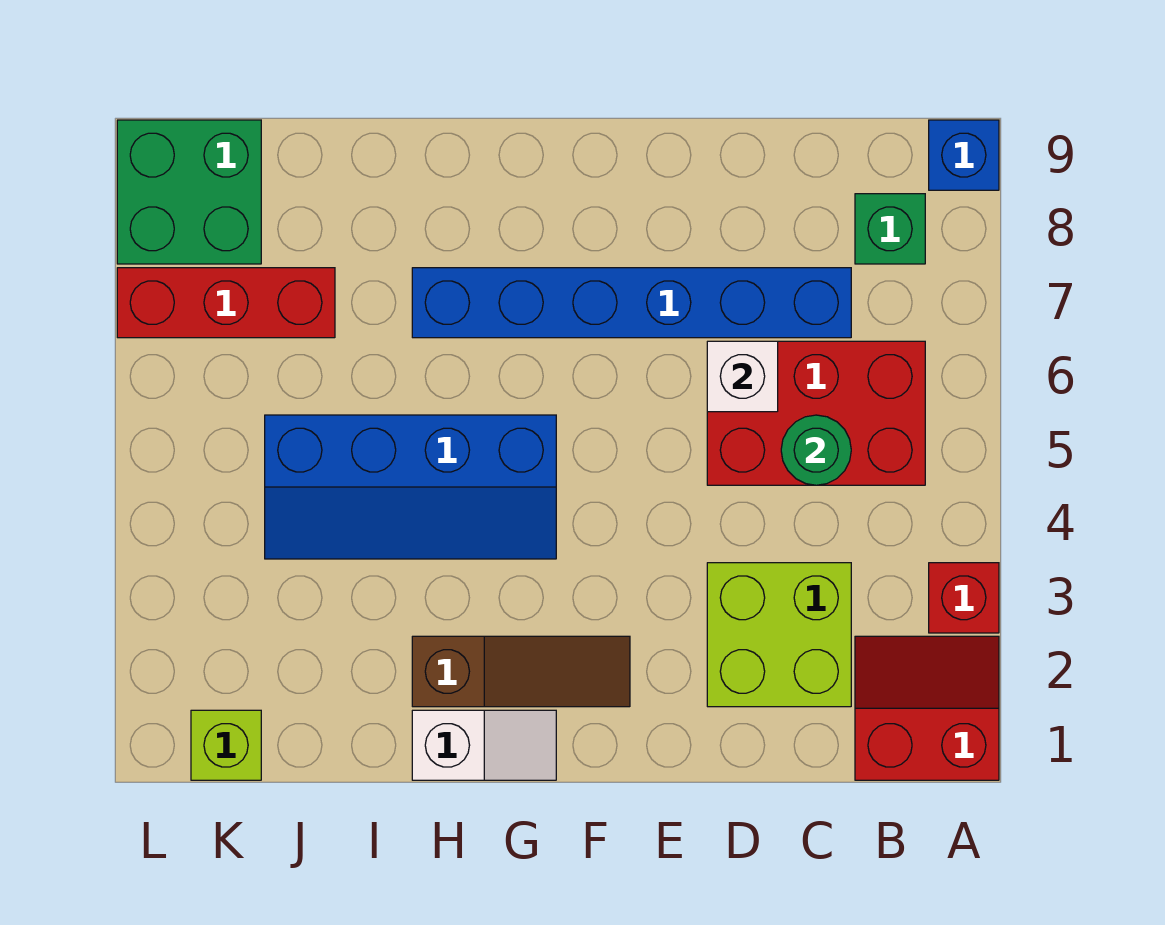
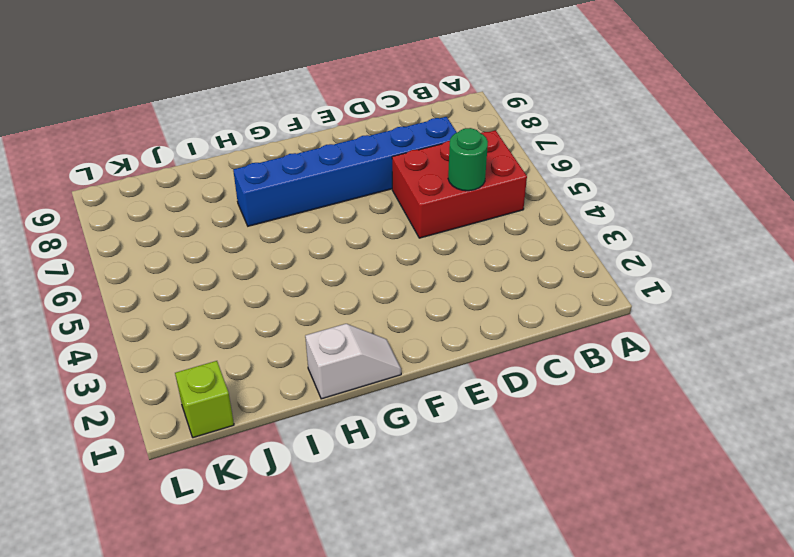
none -> red 2x2 slope [855,636,999,780]
none -> red 1x1 brick [929,563,999,633]
none -> blue 1x1 brick [929,120,999,190]

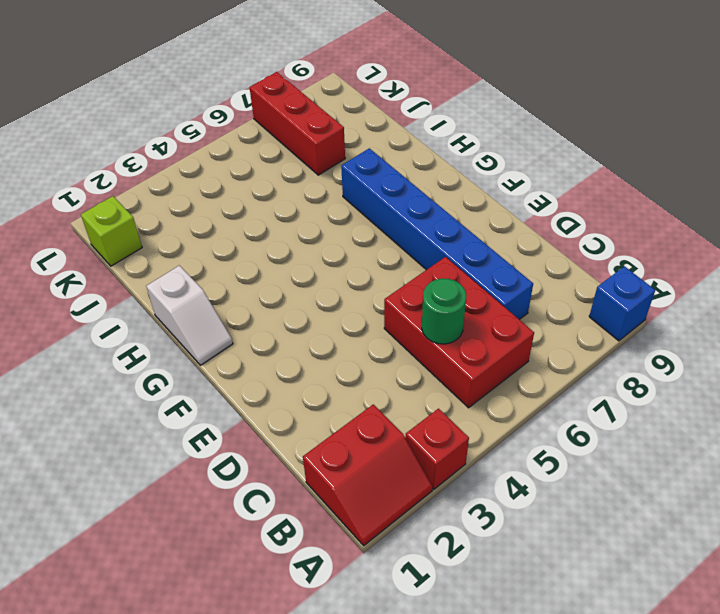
red 2x2 slope [303,404,432,546] -> red 2x2 slope turned to [855,636,999,780]
none -> green 1x1 brick [855,194,925,264]
none -> lime 2x2 brick [707,563,851,707]
none -> brown 1x3 slope [412,636,630,707]

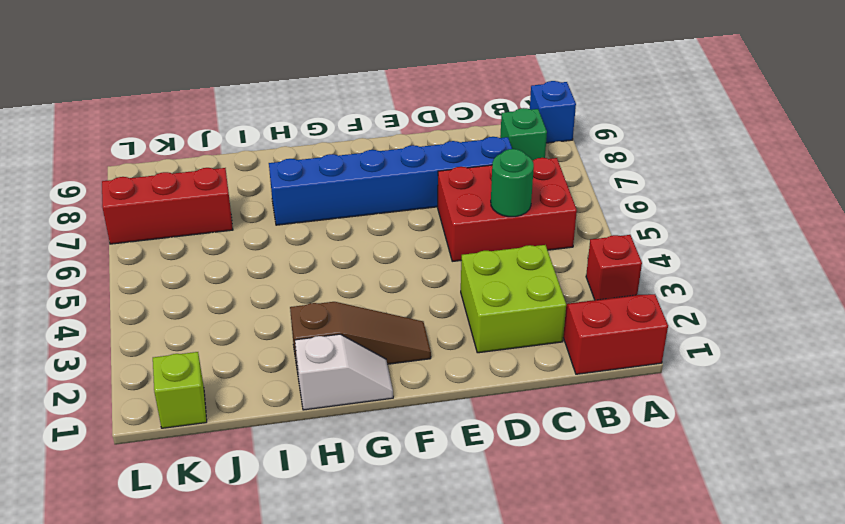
none -> blue 2x4 slope [265,415,556,559]
none -> green 2x2 brick [117,120,261,264]
none -> white 1x1 brick [707,341,778,412]

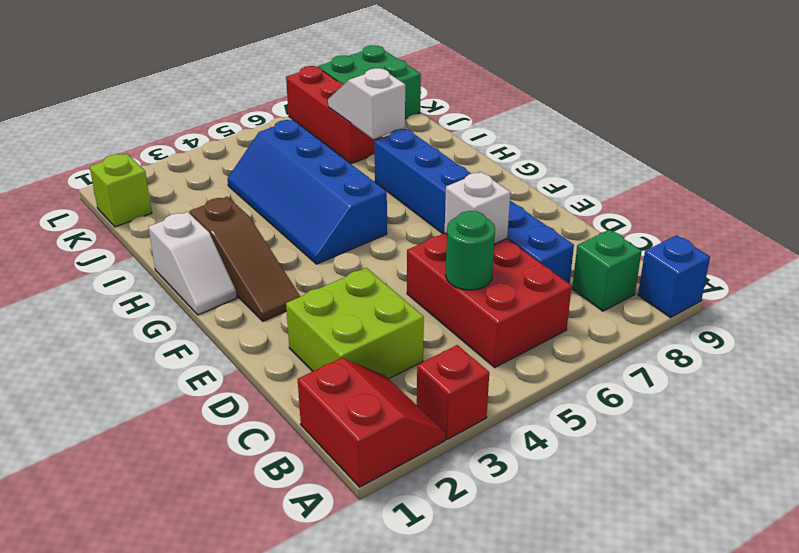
white 1x2 slope [328,68,405,139] -> none

